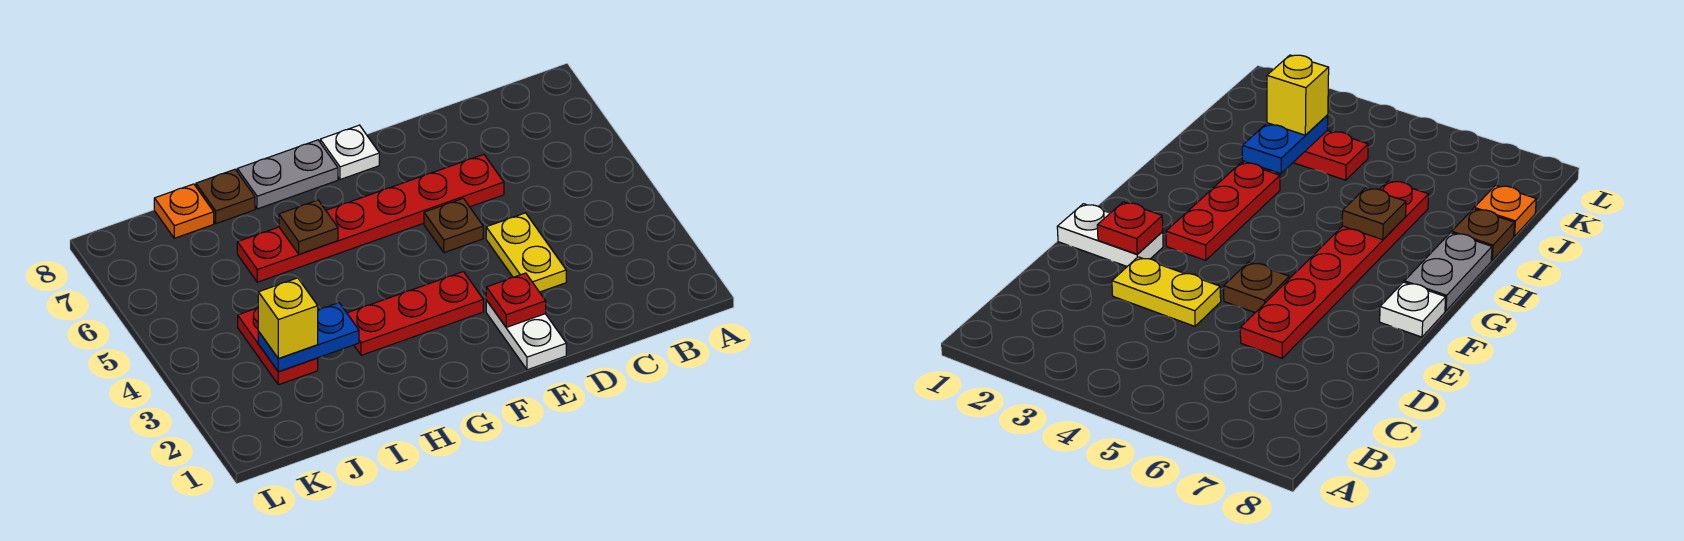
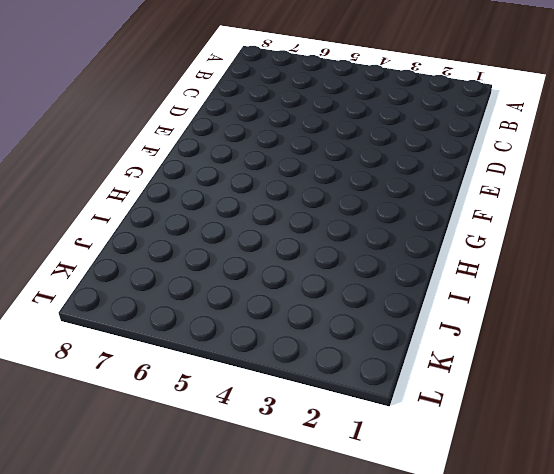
none -> yellow 1x2 plate [486,213,566,292]
none -> red 1x6 plate [237,154,504,282]
none -> white 1x2 plate [486,300,566,370]

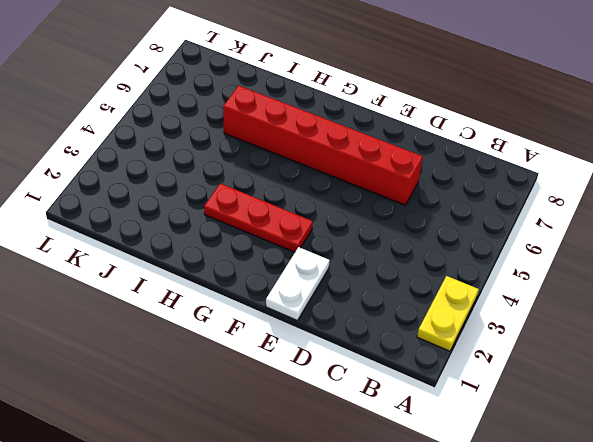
yellow 1x2 plate [417,276,479,351] -> yellow 1x2 plate moved to [486,213,566,292]
red 1x6 brick [223,86,423,205] -> red 1x6 plate [237,154,504,282]
none -> brown 1x1 plate [424,198,483,253]
none -> white 1x1 plate [320,125,379,180]
none -> grey 1x2 plate [237,140,338,209]

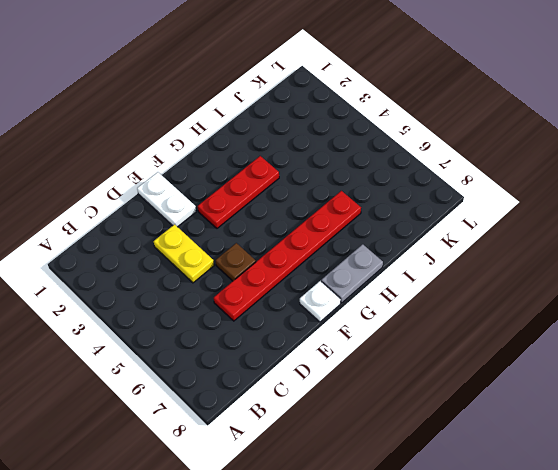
none -> brown 1x1 plate [196,169,255,224]
none -> red 1x2 plate [238,308,318,385]
none -> orange 1x1 plate [154,184,214,238]

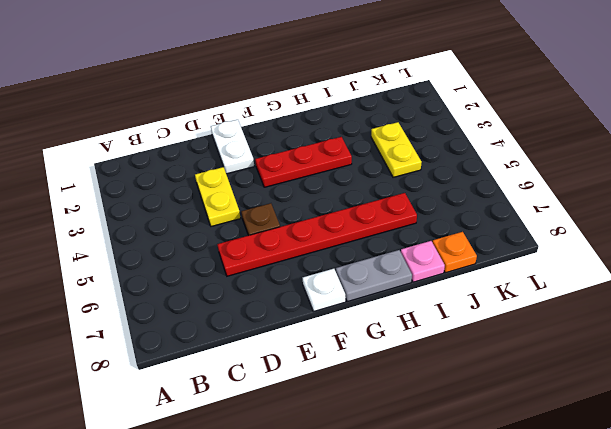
pink 1x1 plate [401,241,445,282] -> brown 1x1 plate [196,169,255,224]
yellow 1x2 plate [371,122,422,177] -> red 1x2 plate [238,308,318,385]
none -> red 1x1 plate [486,273,546,327]
none -> brown 1x1 plate [279,200,338,254]
none -> blue 1x2 plate [258,303,359,372]

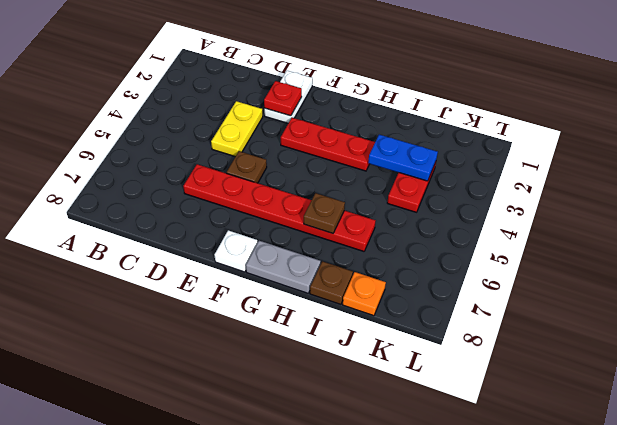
none -> yellow 1x1 brick [258,278,318,358]

